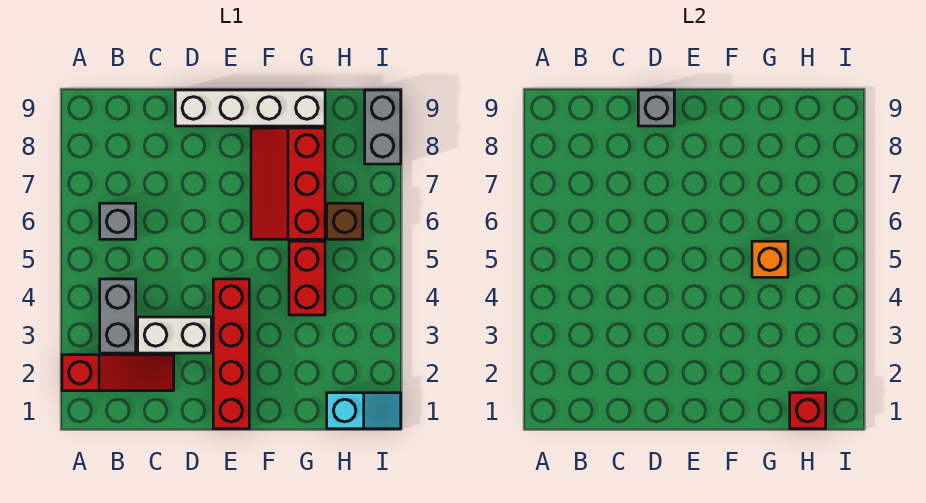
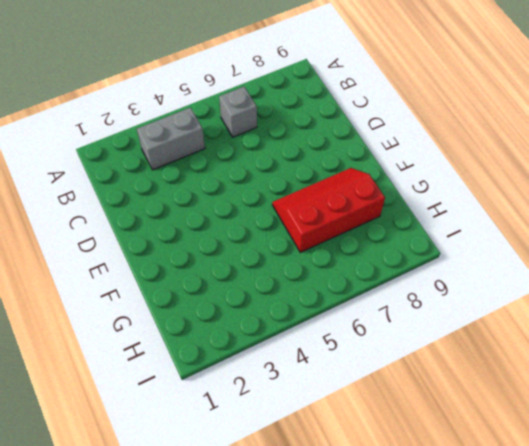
none -> red 1x3 slope [62,355,174,391]
none -> white 1x2 brick [138,317,211,353]
none -> white 1x4 brick [175,90,325,126]

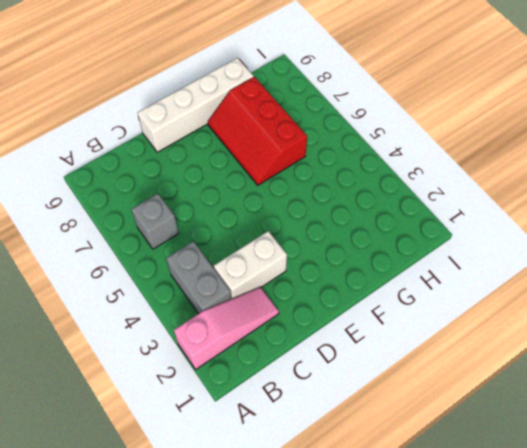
pink 1x3 slope [174,287,279,369] -> red 1x3 slope [62,355,174,391]
none -> red 1x4 brick [213,279,249,429]
none -> red 1x2 brick [289,241,325,315]
none -> cyan 1x2 slope [327,393,401,429]

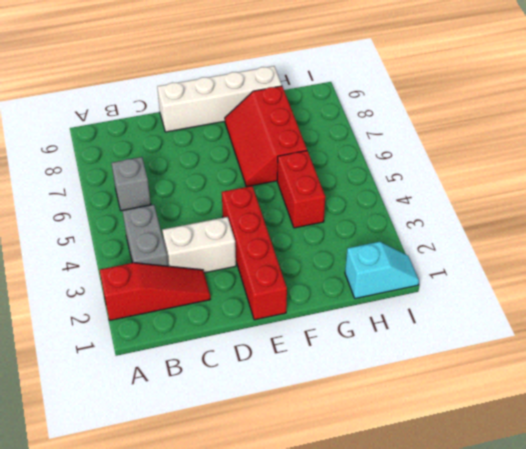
none -> brown 1x1 brick [327,203,363,239]
none -> grey 1x2 brick [365,90,401,164]
none -> grey 1x1 brick [638,90,674,126]

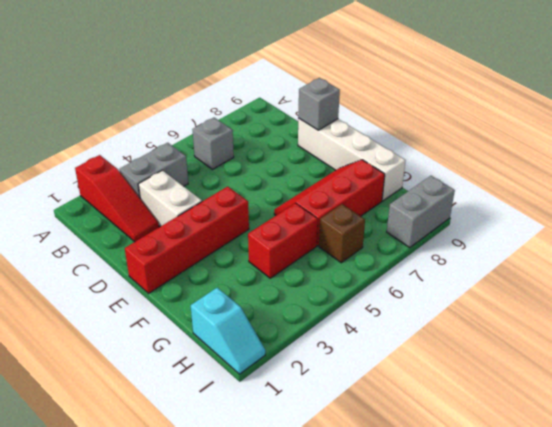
none -> orange 1x1 brick [752,241,788,277]
none -> red 1x1 brick [790,393,826,429]

